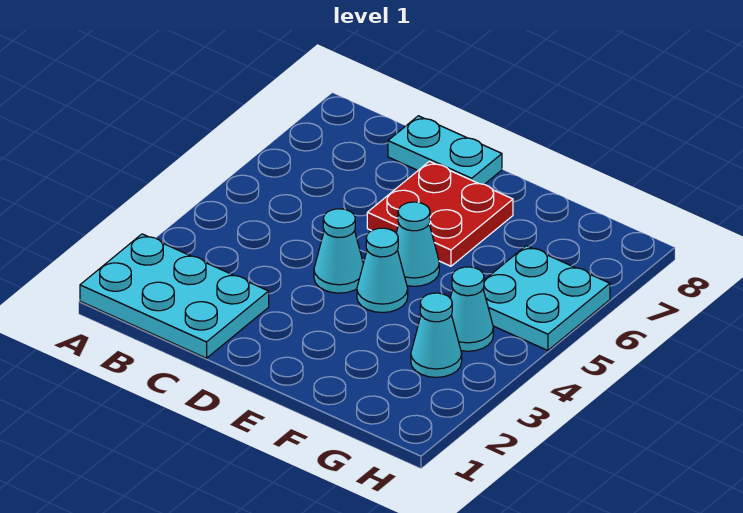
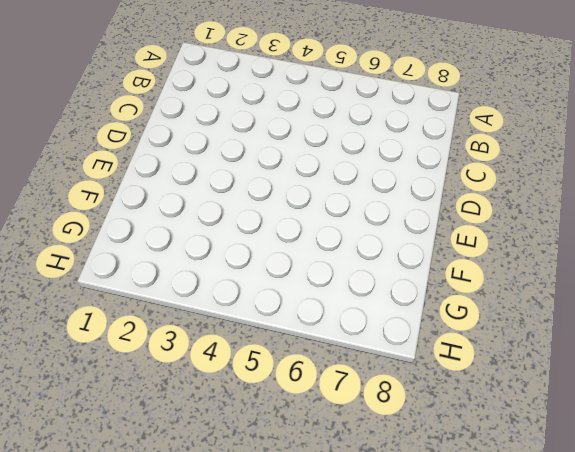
none -> cyan 2x3 plate [80,234,269,358]
none -> cyan 1x2 plate [388,116,502,184]

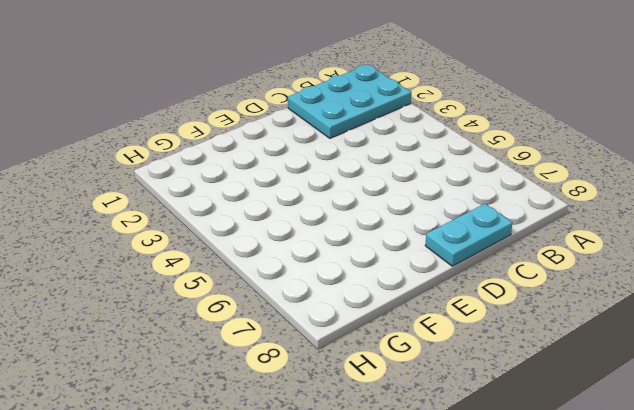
none -> cyan 1x1 cone [314,209,363,293]
none -> red 2x2 plate [367,161,513,266]

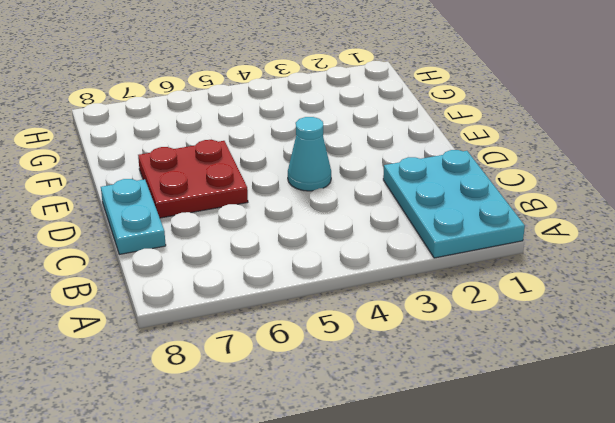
none -> cyan 1x1 cone [357,228,408,313]
none -> cyan 1x1 cone [396,202,439,286]

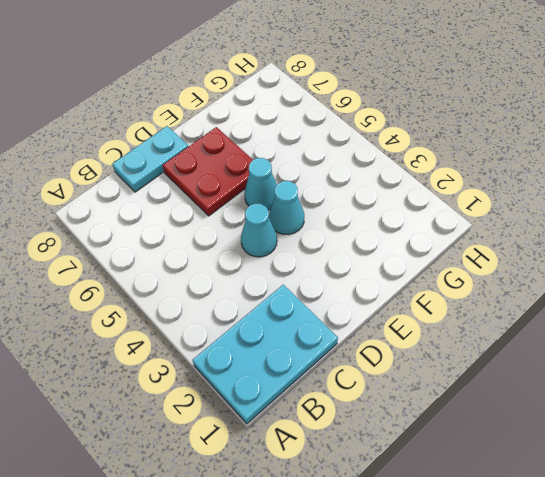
none -> cyan 1x1 cone [411,293,462,377]
none -> cyan 1x1 cone [450,267,493,351]

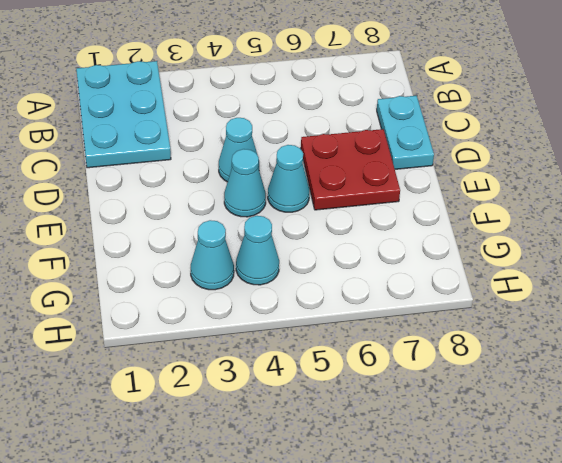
none -> cyan 2x2 plate [483,246,610,351]

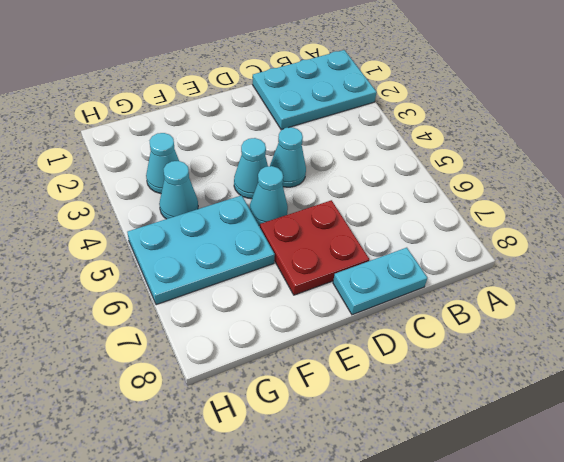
cyan 2x3 plate [127,195,275,305] -> cyan 2x2 plate [483,246,610,351]

